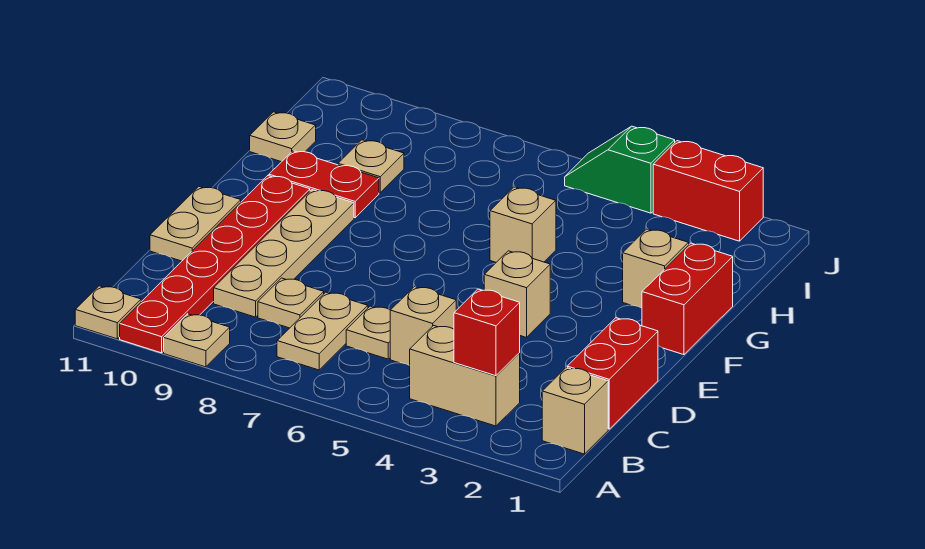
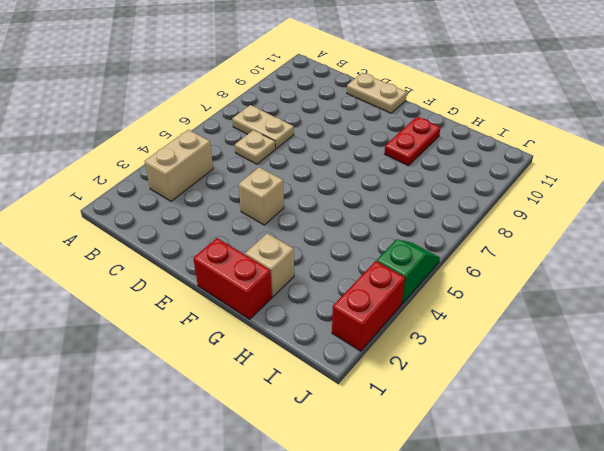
none -> tan 1x1 plate [164,314,230,367]
none -> red 1x6 plate [120,176,310,353]
none -> tan 1x1 plate [75,286,141,339]

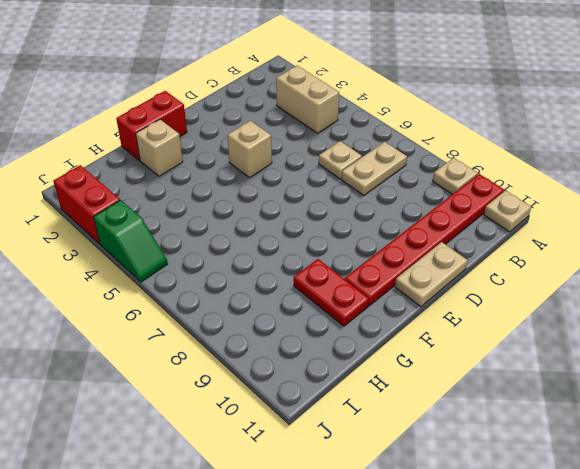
none -> tan 1x1 brick [542,368,608,454]
none -> red 1x2 brick [567,318,658,429]
none -> tan 1x1 brick [390,287,456,366]

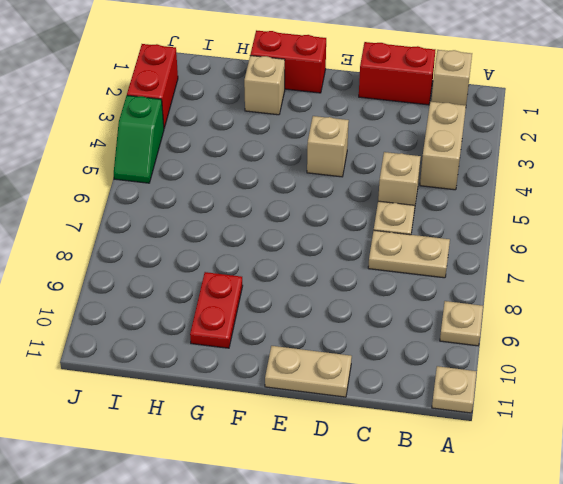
none -> red 1x6 plate [120,176,310,353]
none -> tan 1x1 plate [258,278,324,328]
none -> tan 1x4 plate [214,190,354,317]

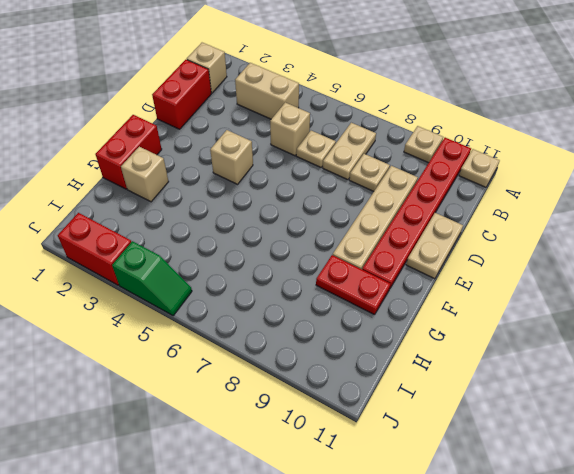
none -> tan 1x1 brick [490,187,556,262]
none -> tan 1x1 plate [338,140,404,193]
none -> tan 1x1 plate [250,112,316,162]

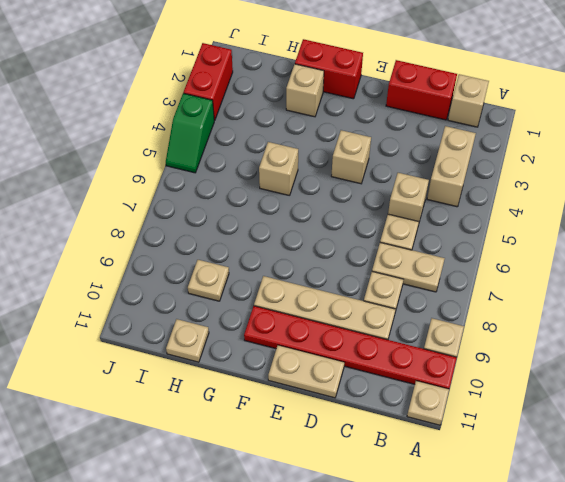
none -> red 1x2 plate [269,151,379,218]
none -> red 1x1 brick [454,289,520,376]

